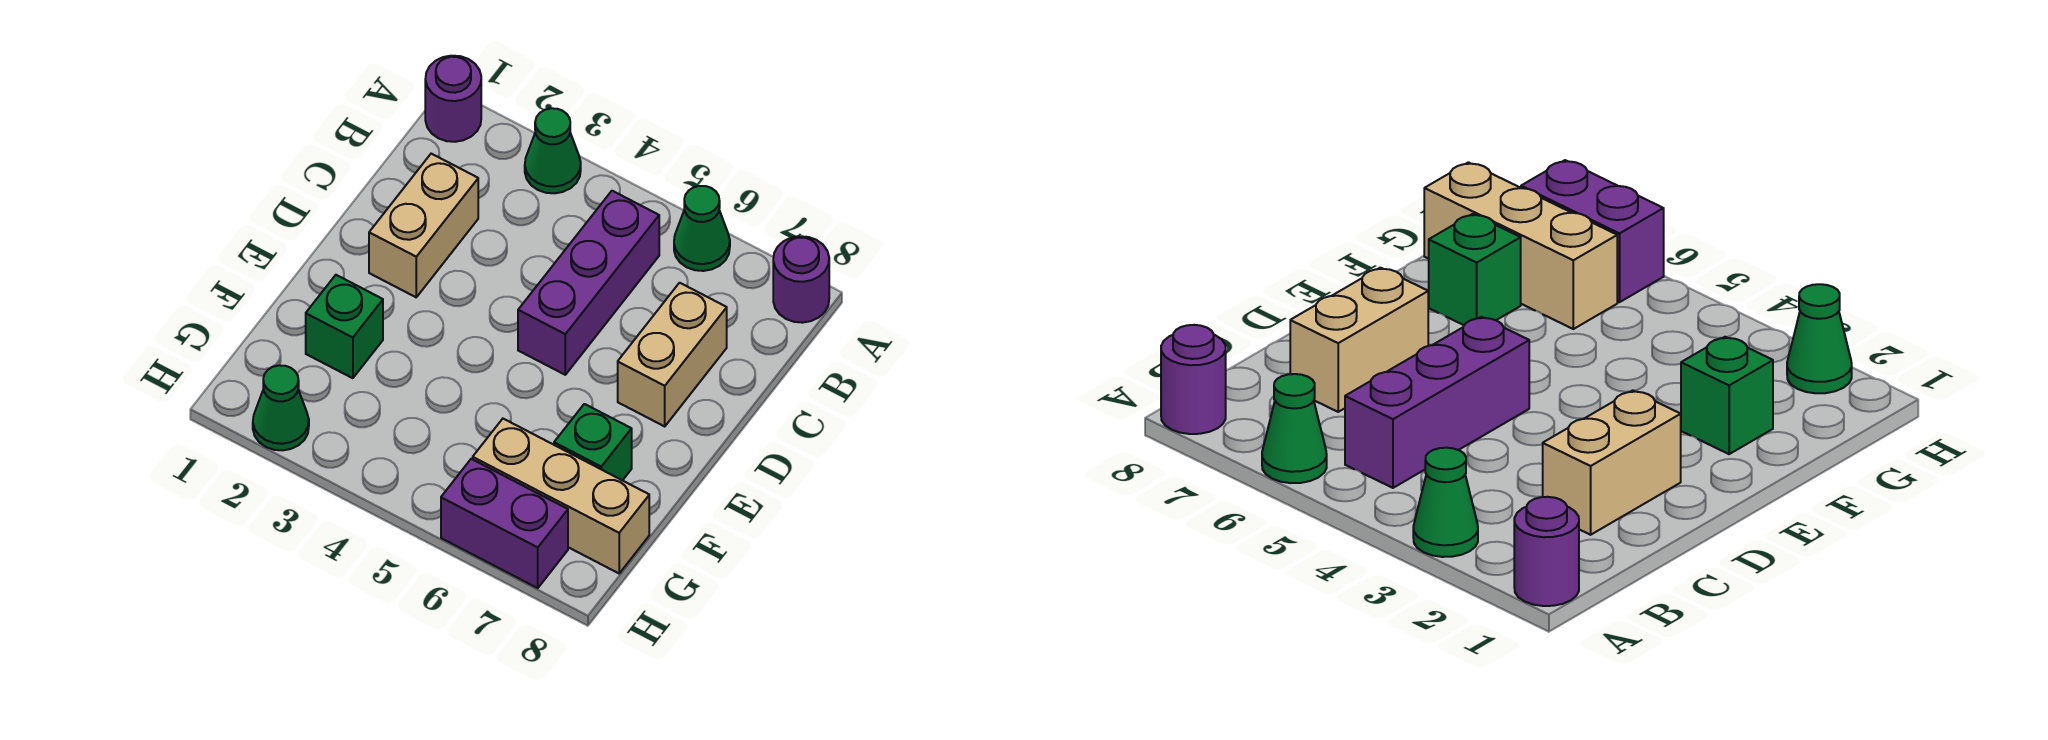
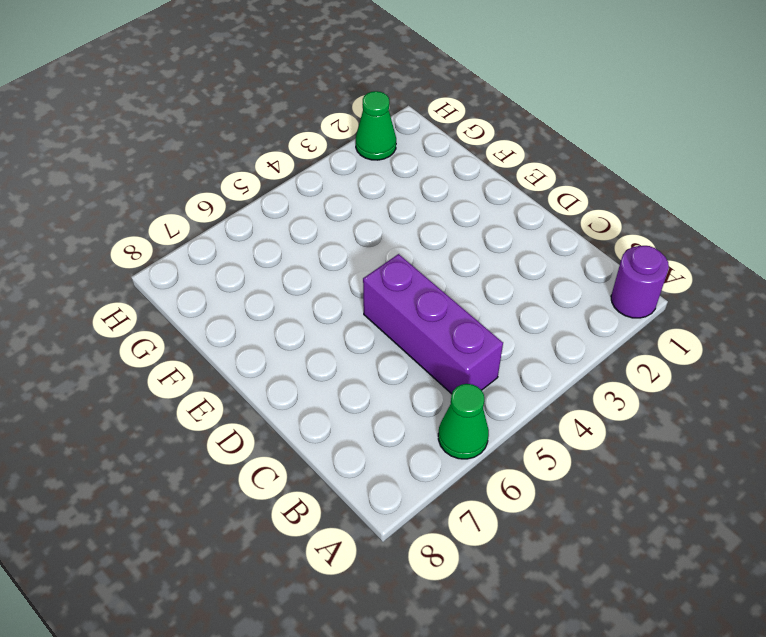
none -> green 1x1 cone [525,108,581,193]
none -> purple 1x1 round brick [773,236,829,323]
none -> tan 1x2 brick [369,154,478,297]

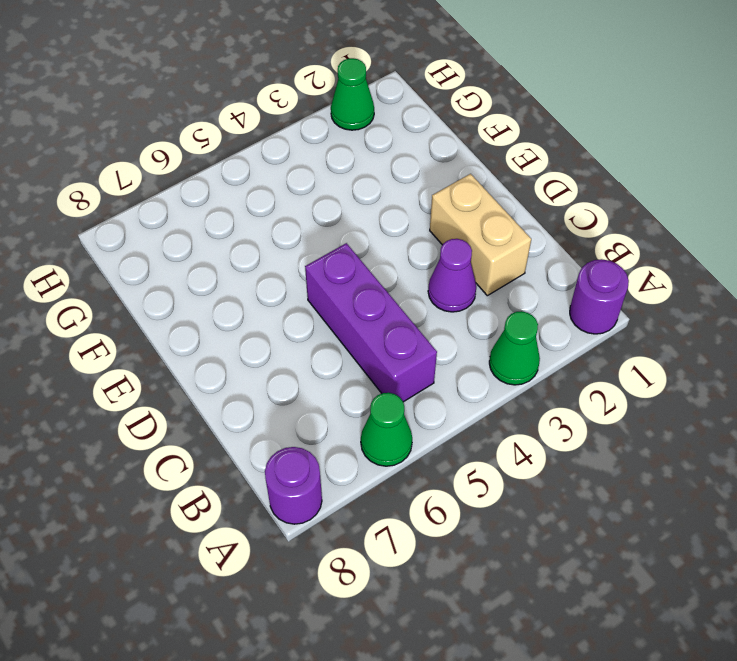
purple 1x1 cone [428,239,476,312] -> none
none -> tan 1x2 brick [618,283,727,426]
none -> green 1x1 brick [306,275,383,378]
none -> green 1x1 brick [554,404,632,481]

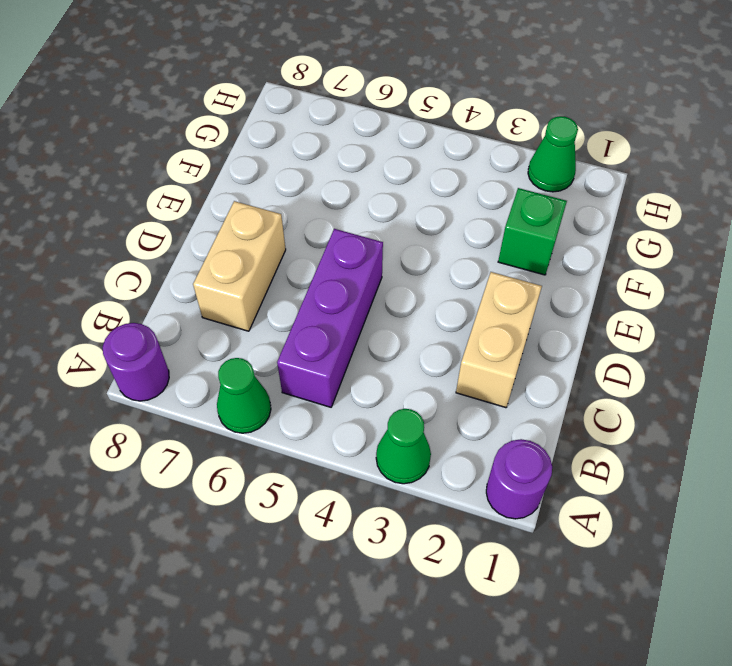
none -> green 1x1 brick [554,404,632,481]
none -> tan 1x3 brick [473,419,649,573]
none -> purple 1x2 brick [441,459,568,588]

